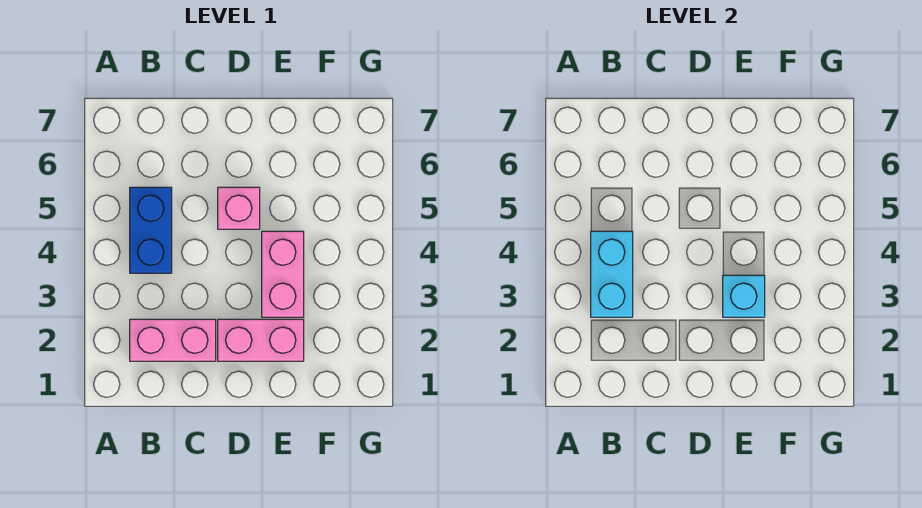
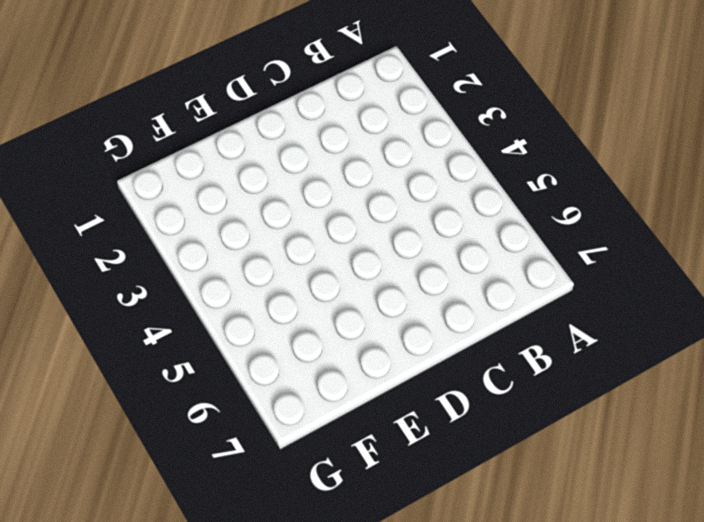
none -> pink 1x2 brick [130,319,216,361]
none -> blue 1x2 brick [130,187,172,273]

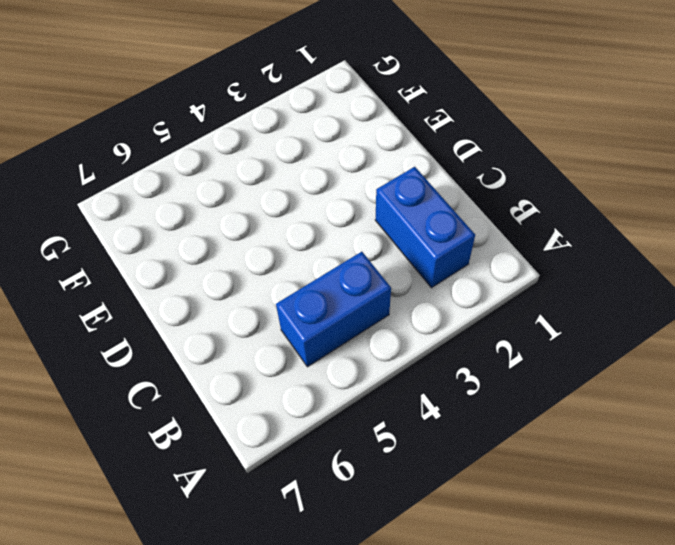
blue 1x2 brick [375,167,475,288] -> pink 1x2 brick [130,319,216,361]
none -> pink 1x2 brick [218,319,304,361]
none -> pink 1x1 brick [218,187,260,229]

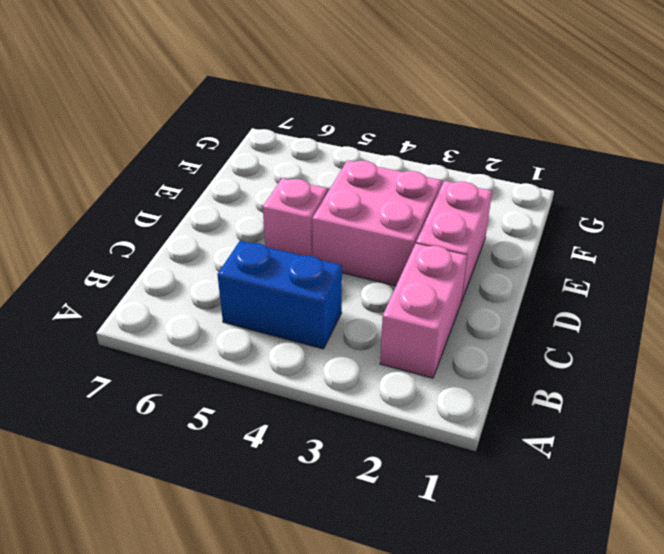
pink 2x2 brick [312,160,442,286] -> pink 1x2 brick [262,231,304,317]
none -> cyan 1x2 brick [591,231,633,317]
none -> cyan 1x1 brick [723,275,765,317]

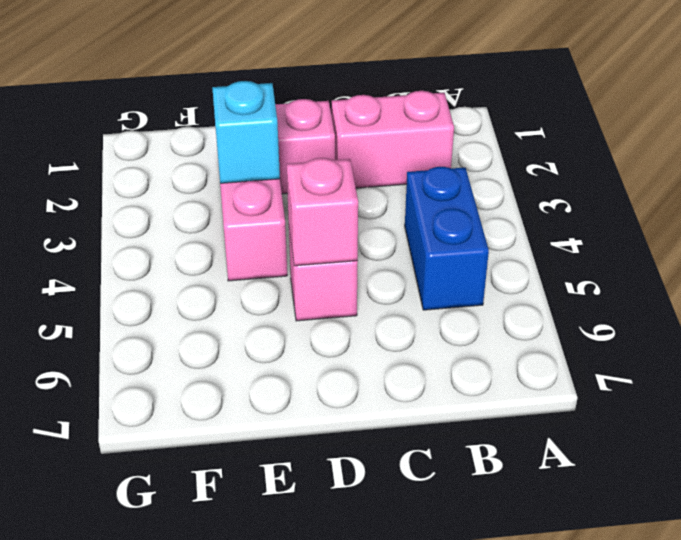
pink 1x1 brick [286,158,358,266] -> none
none -> cyan 1x2 brick [591,231,633,317]

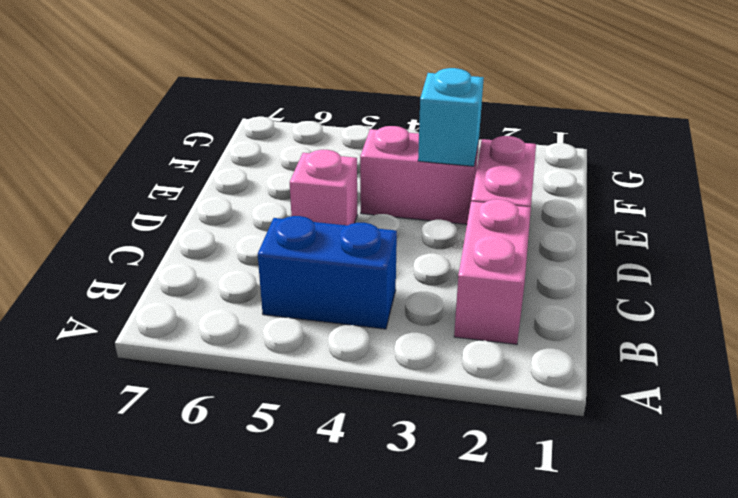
none -> cyan 1x2 brick [591,231,633,317]

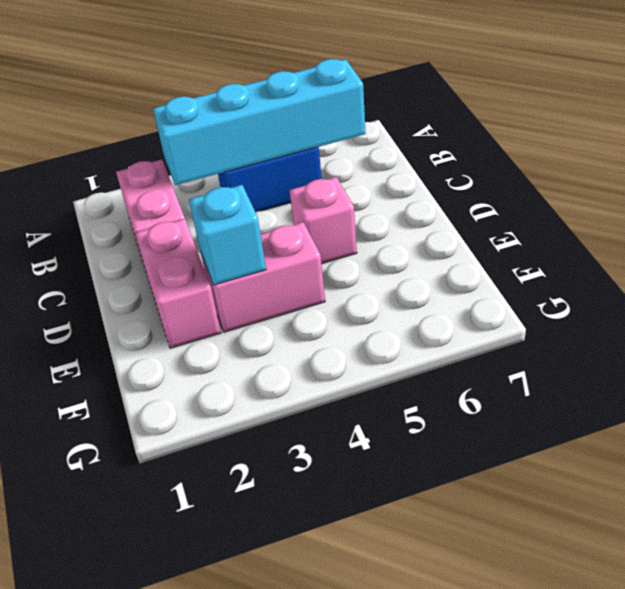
cyan 1x4 brick [153,59,366,185] -> cyan 1x2 brick [591,231,633,317]

